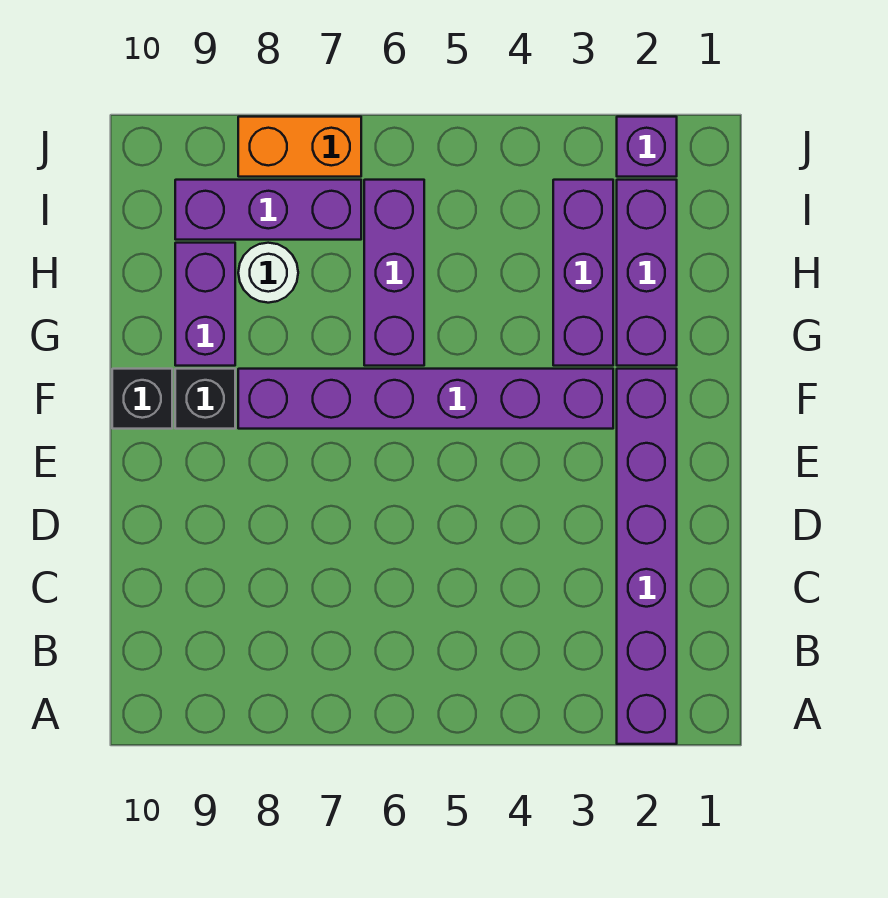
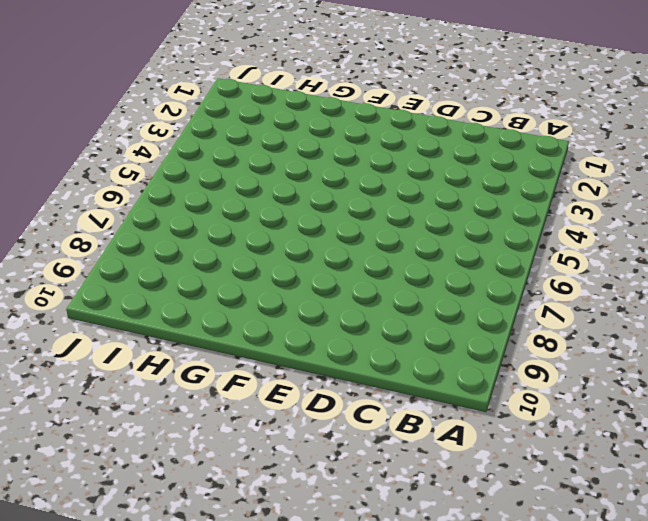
none -> purple 1x6 brick [617,369,677,744]
none -> purple 1x6 brick [238,369,613,429]
none -> black 1x1 brick [175,369,235,429]

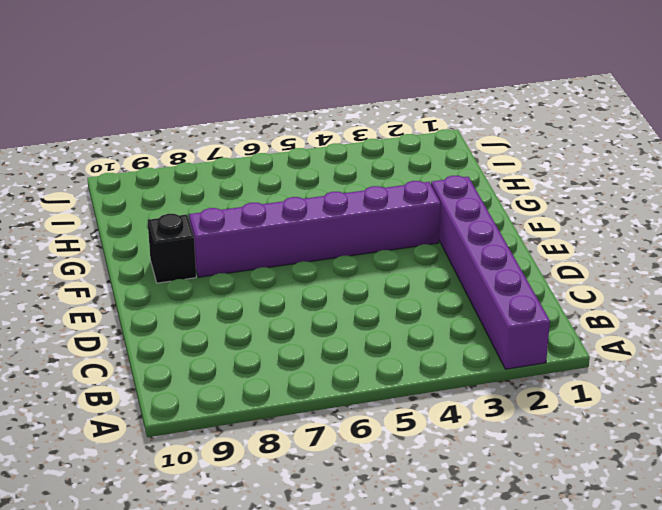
none -> black 1x1 brick [112,369,172,429]
none -> purple 1x3 brick [617,180,677,366]
none -> purple 1x3 brick [553,180,613,366]

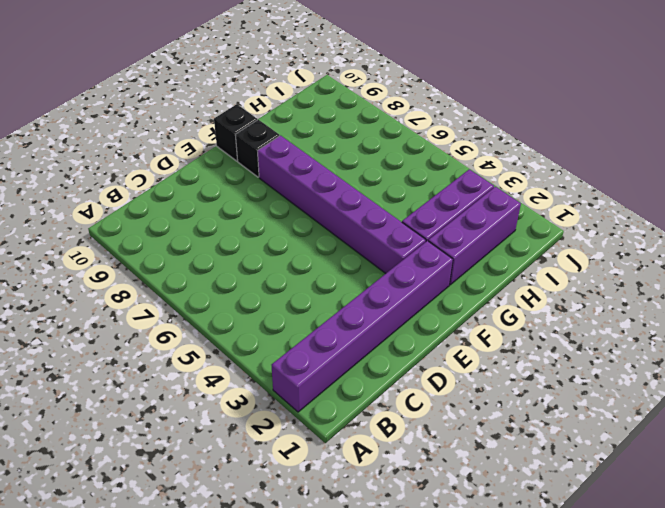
none -> purple 1x3 brick [364,180,424,366]
none -> purple 1x2 brick [175,243,235,366]
none -> white 1x1 round brick [238,243,298,303]

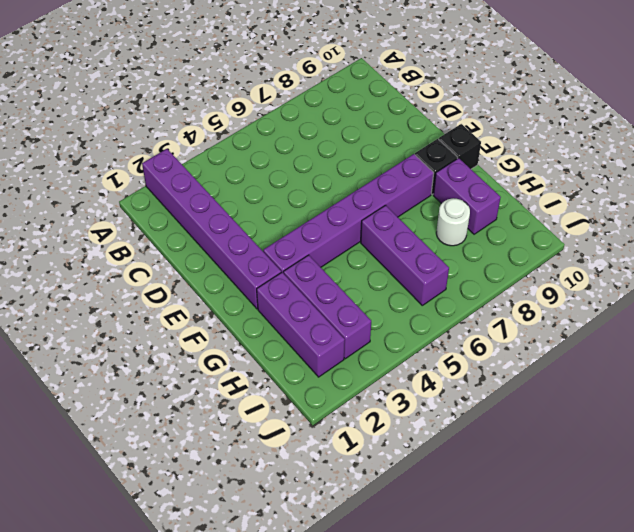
none -> purple 1x3 brick [175,180,361,240]
none -> purple 1x1 brick [617,117,677,177]
none -> orange 1x2 brick [238,117,361,177]

